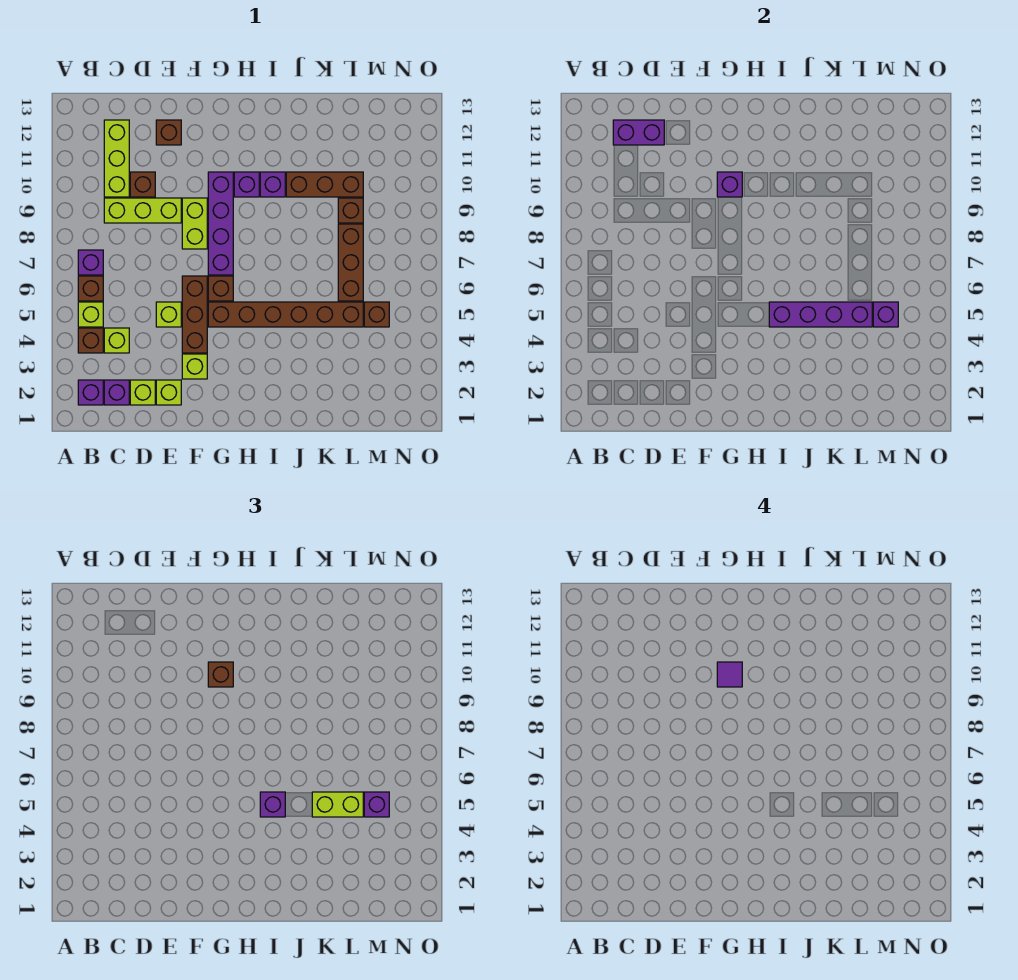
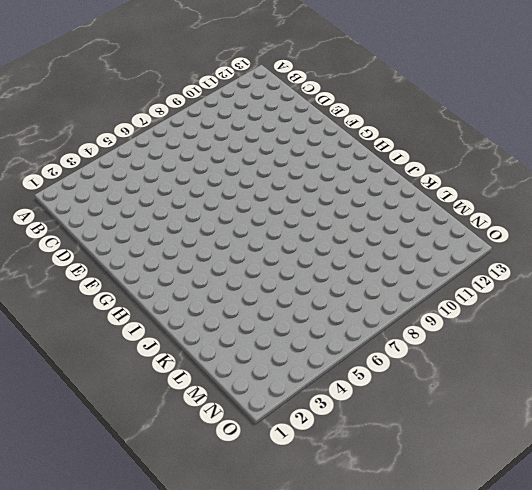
none -> purple 1x1 brick [78,380,103,405]
none -> brown 1x1 brick [78,328,103,353]
none -> lime 1x1 brick [78,302,103,327]
none -> brown 1x1 brick [78,276,103,301]

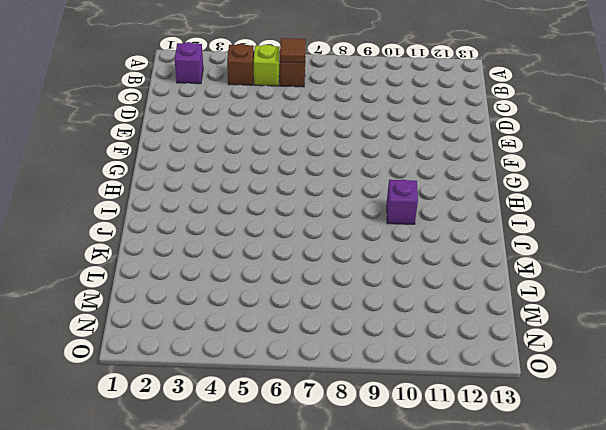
brown 1x1 tile [280,38,306,63] -> none
none -> purple 1x1 brick [78,250,103,275]
none -> purple 1x1 brick [104,380,129,405]
none -> lime 1x1 brick [104,328,129,353]
none -> lime 1x3 brick [104,198,181,223]

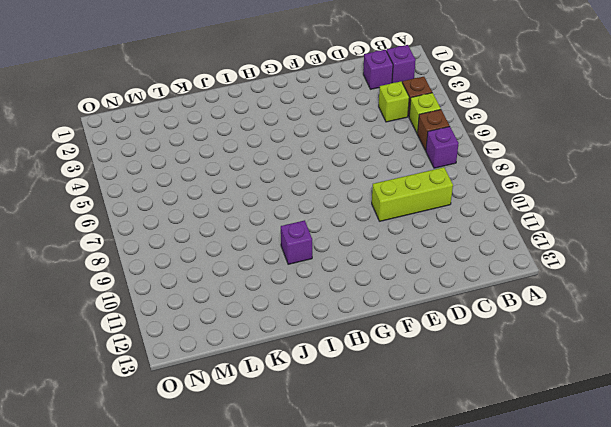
none -> lime 1x3 brick [104,120,129,197]
none -> lime 1x1 brick [130,380,155,405]
none -> brown 1x1 brick [130,172,155,197]
none -> lime 1x1 brick [156,380,181,405]

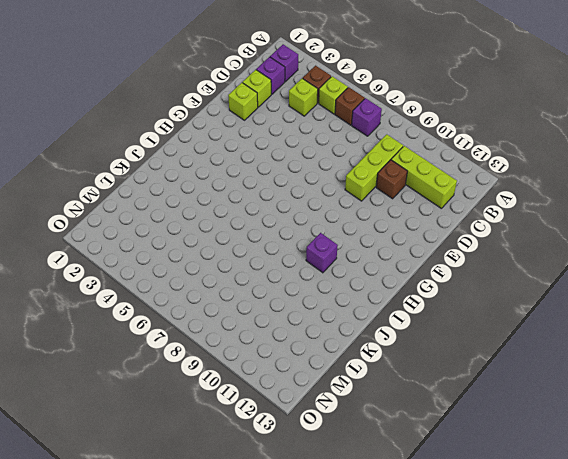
none -> lime 1x1 brick [156,302,181,327]
none -> brown 1x1 brick [156,120,181,145]
none -> lime 1x1 brick [182,354,207,379]
none -> brown 1x3 brick [182,276,207,353]

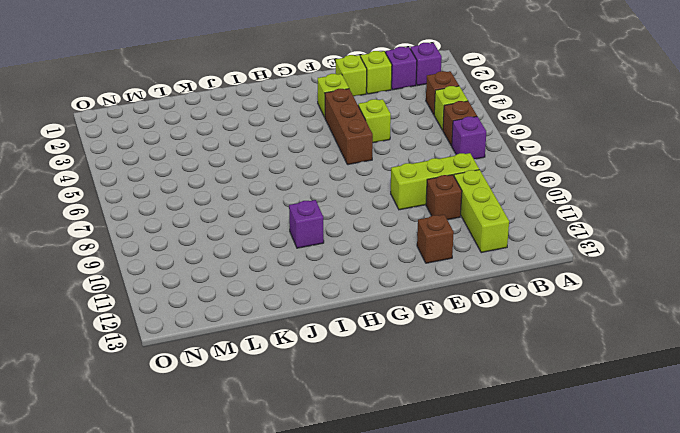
none -> lime 1x1 brick [104,328,129,353]
none -> lime 1x2 brick [182,198,207,249]
none -> brown 1x6 brick [208,302,363,327]
none -> brown 1x1 brick [208,276,233,301]

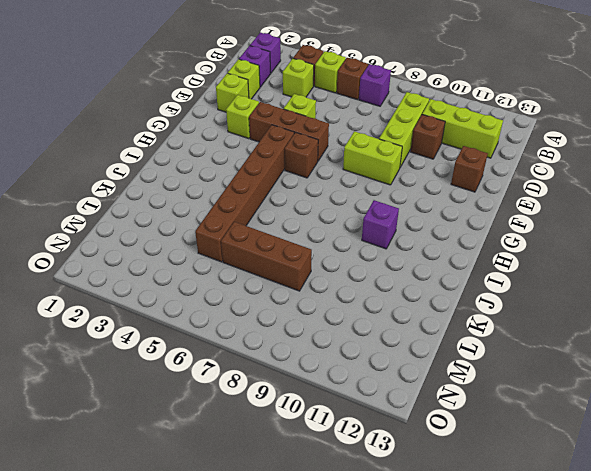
none -> purple 1x4 brick [208,172,233,275]
none -> purple 1x1 brick [234,172,259,197]
none -> brown 1x3 brick [286,172,363,197]
none -> brown 1x1 brick [338,198,363,223]

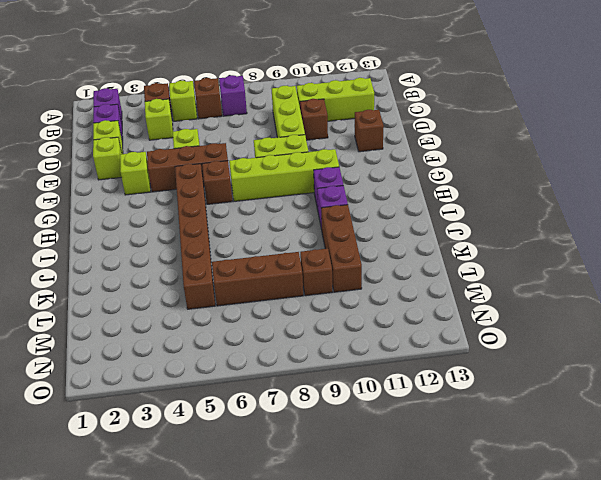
lime 1x4 brick [229,149,339,201] -> purple 1x4 brick [208,172,233,275]
none -> brown 1x1 brick [364,302,389,327]
none -> purple 1x2 brick [613,120,664,145]
none -> purple 1x1 brick [717,172,742,197]
none -> purple 1x4 brick [769,302,872,327]

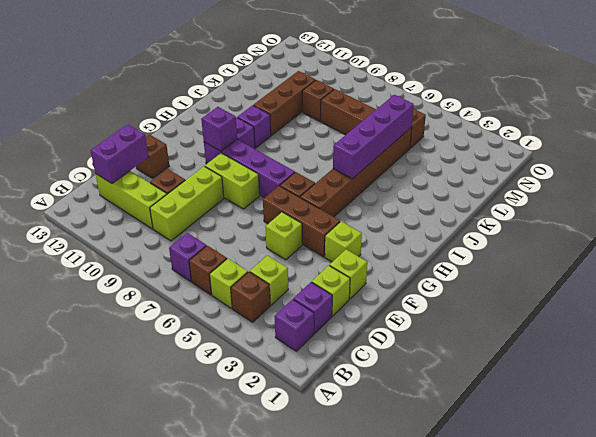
none -> purple 1x1 brick [873,302,898,327]
none -> brown 1x1 brick [208,662,233,687]
none -> purple 1x1 brick [260,792,285,817]
none -> lime 1x2 brick [312,792,363,817]

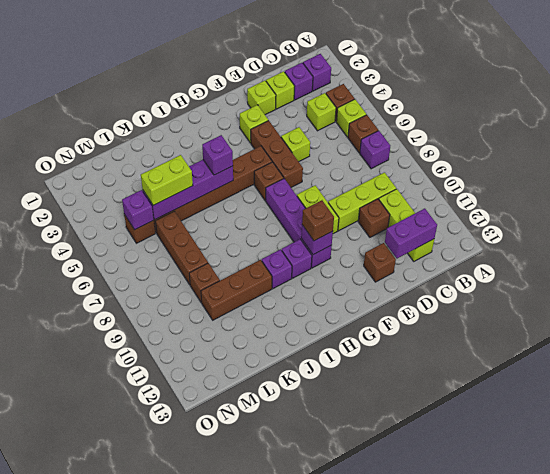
none -> purple 1x1 brick [364,792,389,817]
none -> purple 1x1 tile [717,662,742,687]

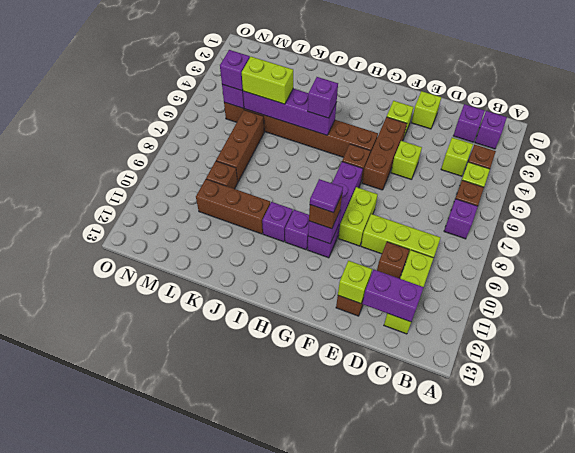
lime 1x1 brick [338,261,372,304] -> lime 1x1 brick moved to [130,380,155,405]

